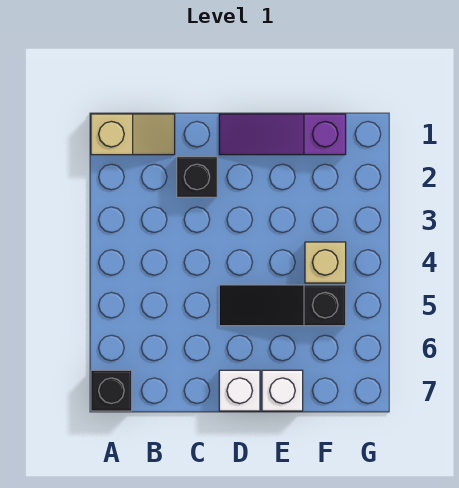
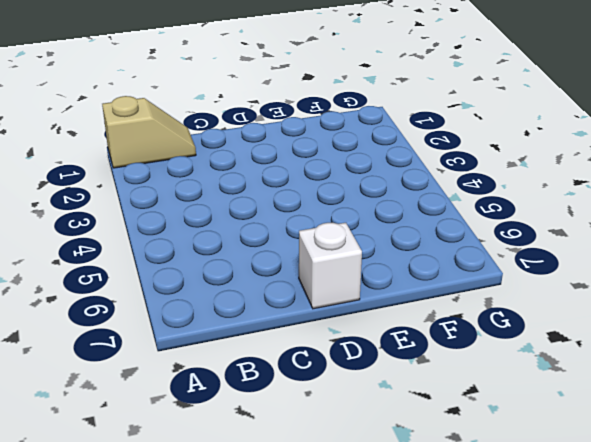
none -> black 1x1 brick [91,370,132,411]
none -> black 1x1 brick [177,157,217,197]

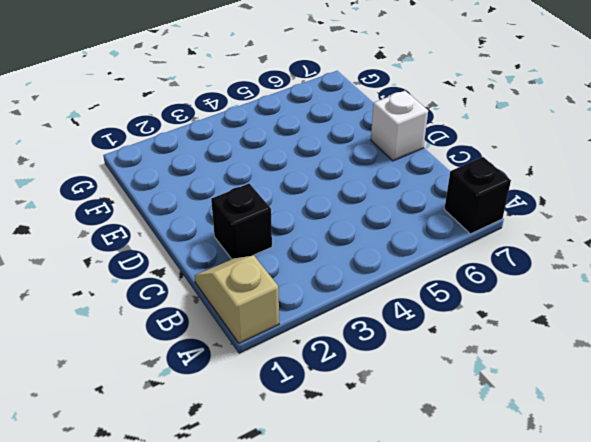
none -> purple 1x3 slope [219,114,346,155]
none -> black 1x3 slope [219,285,346,326]

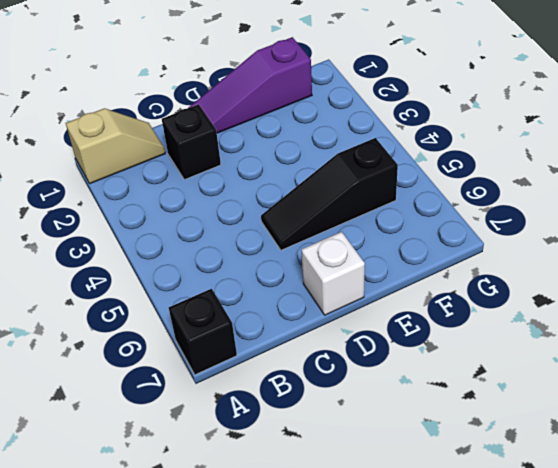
none -> white 1x1 brick [262,370,303,411]
none -> tan 1x1 brick [305,242,346,283]

